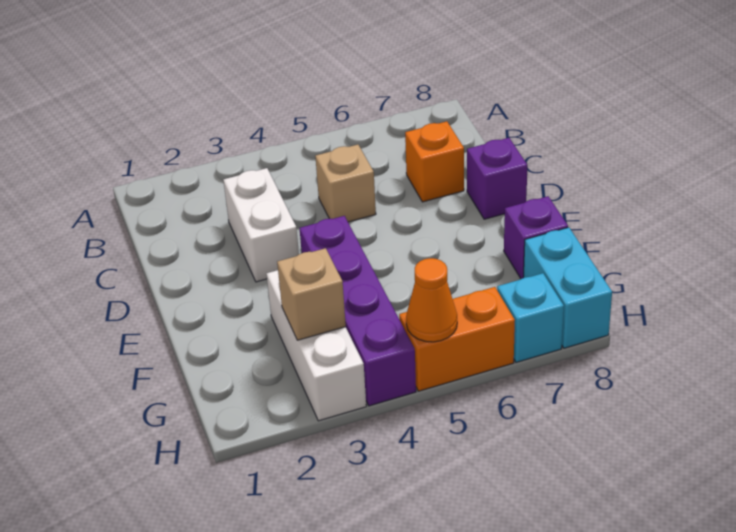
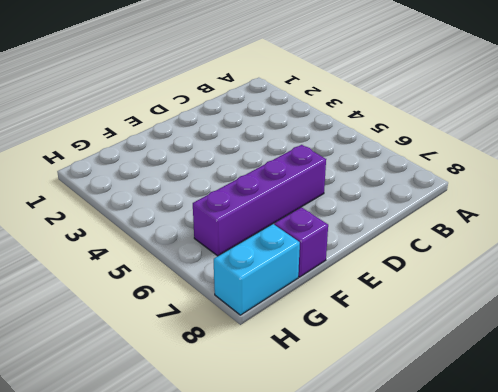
purple 1x4 brick [193,145,326,256] -> purple 1x4 brick moved to [300,216,416,406]
none -> white 1x2 brick [223,168,299,282]
none -> tan 1x1 brick [315,145,376,222]
none -> orange 1x1 brick [405,121,464,202]

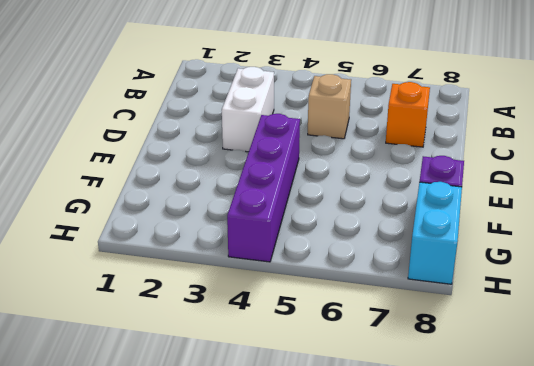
none -> purple 1x1 brick [467,138,527,219]
none -> white 1x3 brick [266,270,366,421]
none -> orange 1x2 brick [399,287,515,391]

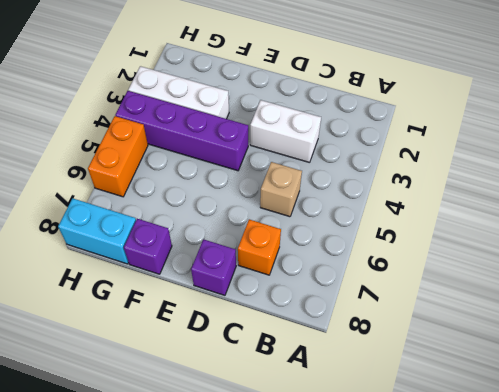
none -> cyan 1x1 brick [497,273,564,362]
none -> tan 1x1 brick [277,248,346,340]
none -> orange 1x1 cone [406,258,457,342]

